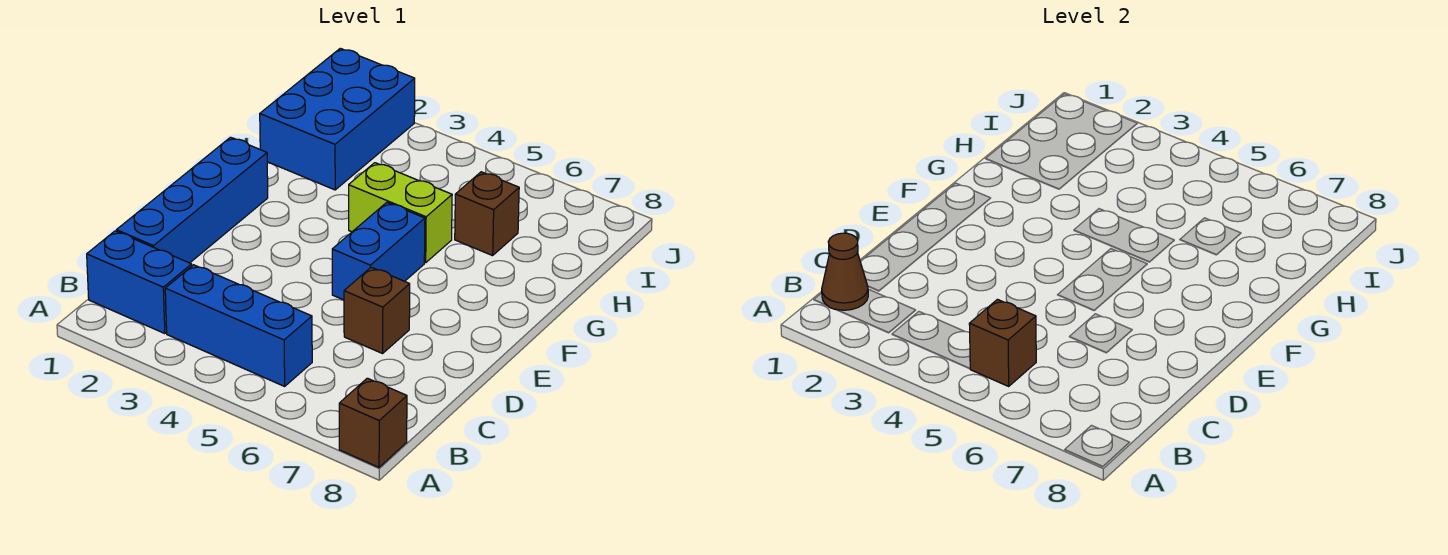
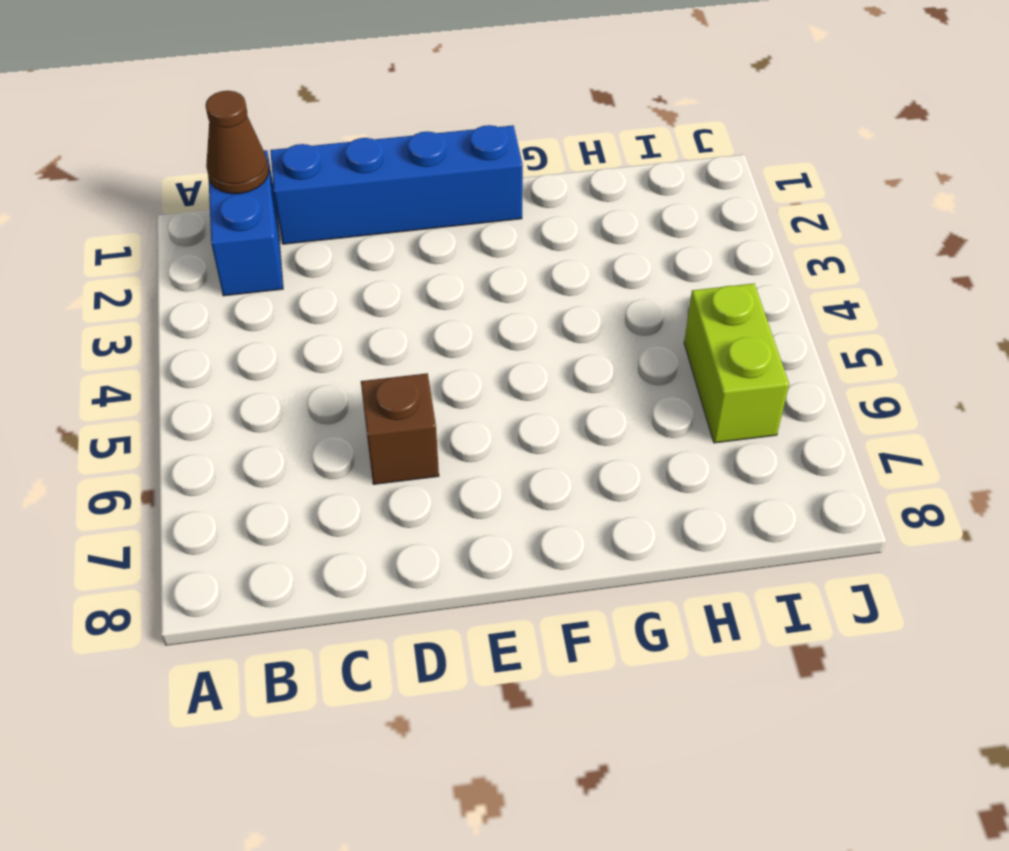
lime 1x2 brick [684,283,789,443] -> lime 1x2 brick moved to [349,163,452,263]
none -> brown 1x1 brick [339,378,407,467]
none -> blue 1x3 brick [165,265,312,386]

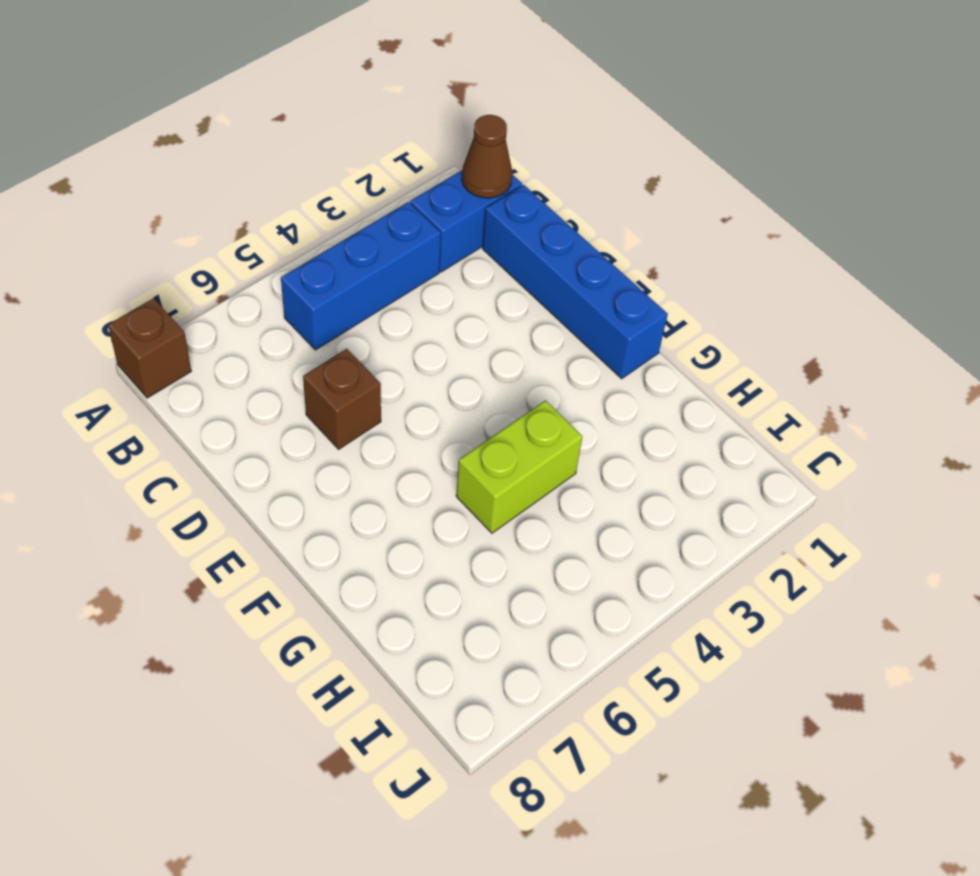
none -> blue 1x2 brick [332,202,425,300]
none -> blue 2x3 brick [260,48,415,190]

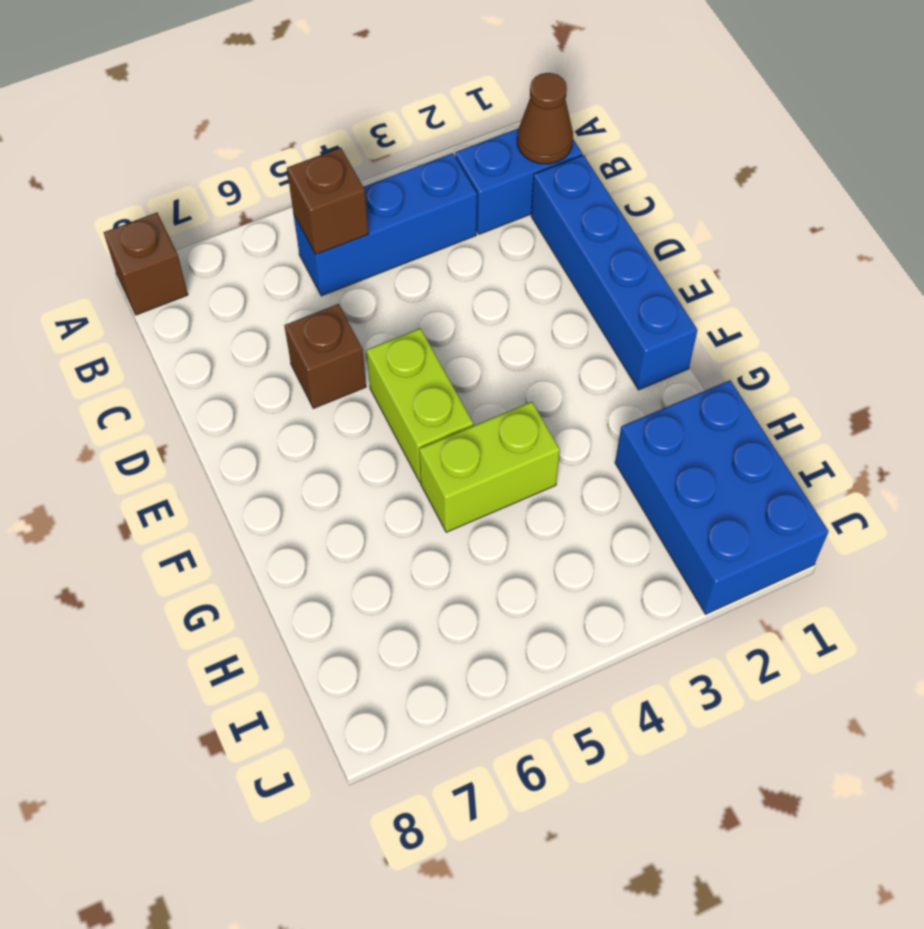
lime 1x2 brick [367,328,473,482] -> blue 1x2 brick [332,202,425,300]
none -> brown 1x1 brick [455,172,519,256]

